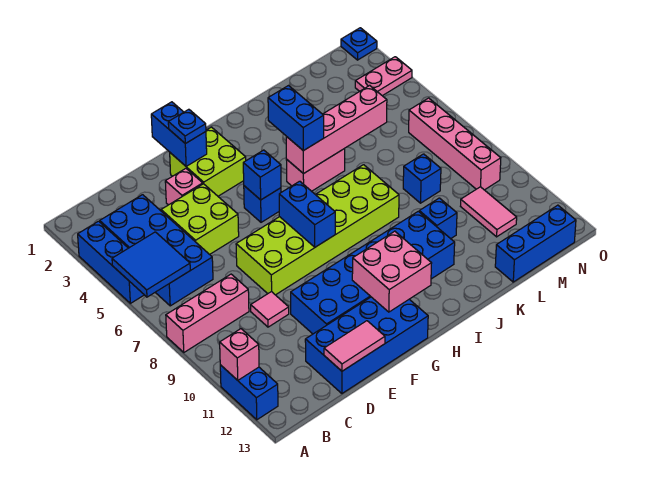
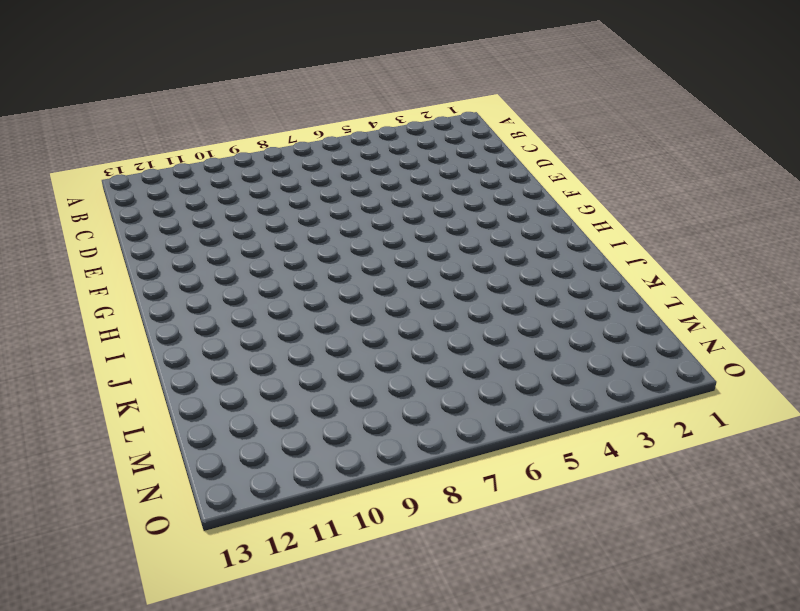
none -> blue 1x3 brick [78,221,144,303]
none -> pink 1x3 brick [166,274,249,352]
none -> blue 1x2 brick [220,365,278,420]
none -> blue 2x4 brick [100,195,213,306]

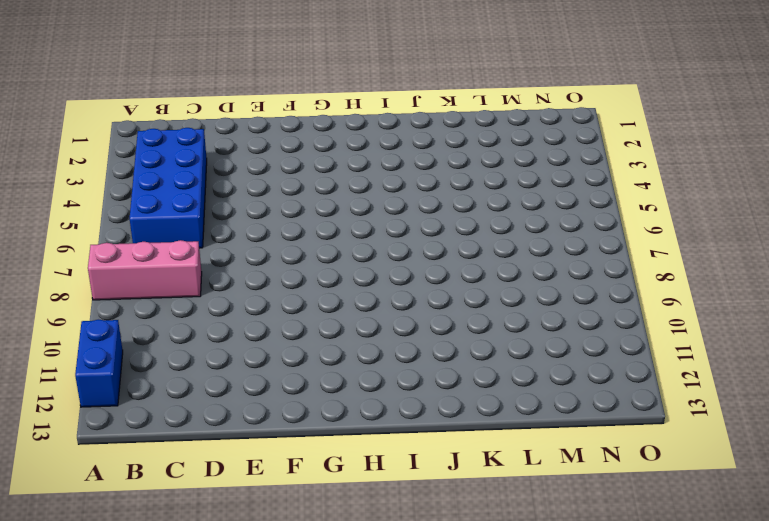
none -> blue 1x3 brick [78,221,144,303]
none -> lime 2x2 brick [161,184,239,254]
none -> pink 1x1 tile [251,292,289,327]
none -> blue 2x4 brick [305,297,428,393]

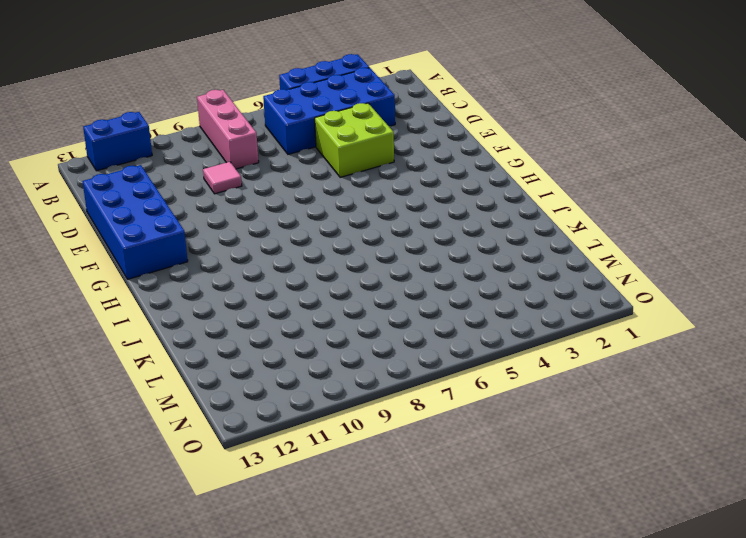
none -> pink 1x1 brick [165,169,203,205]
none -> lime 2x6 brick [236,165,399,295]
none -> blue 2x6 brick [291,211,455,334]
none -> lime 2x2 brick [170,127,246,196]

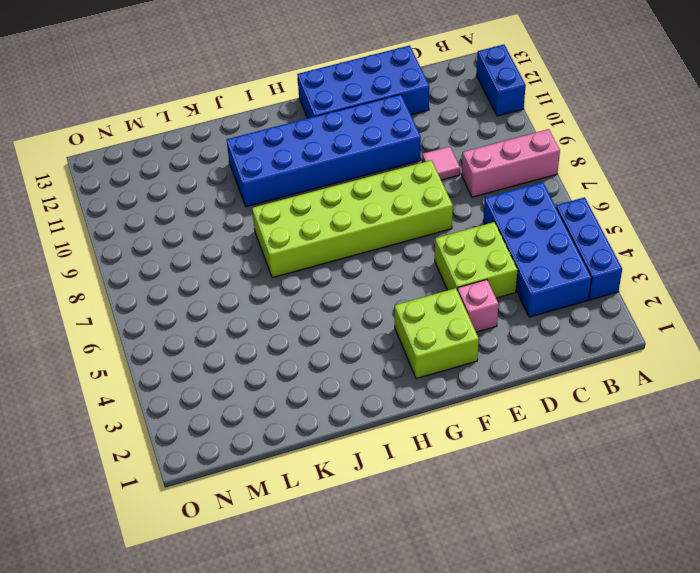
none -> blue 1x1 brick [244,186,281,222]
none -> pink 1x2 brick [287,149,345,191]
none -> blue 1x1 brick [419,198,457,239]
none -> blue 1x1 brick [403,154,441,203]

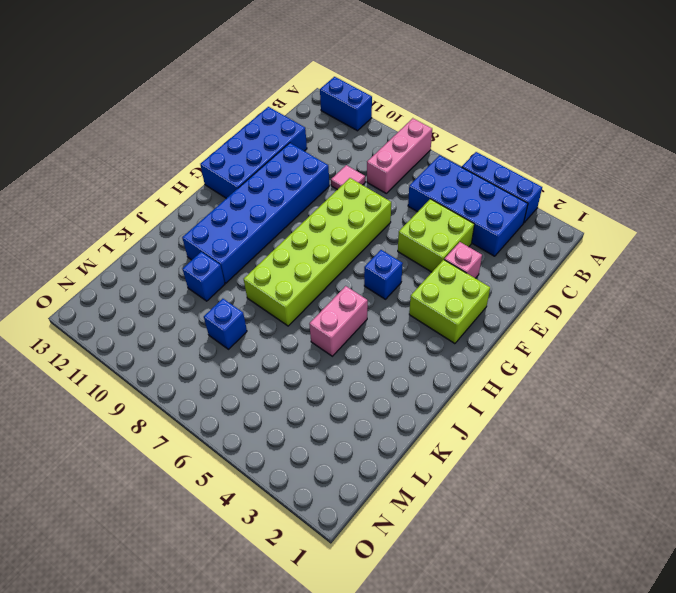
none -> blue 1x3 brick [495,205,576,282]
none -> pink 1x2 tile [461,187,517,237]
none -> pink 1x2 plate [355,57,412,96]
none -> pink 1x4 brick [409,98,501,190]

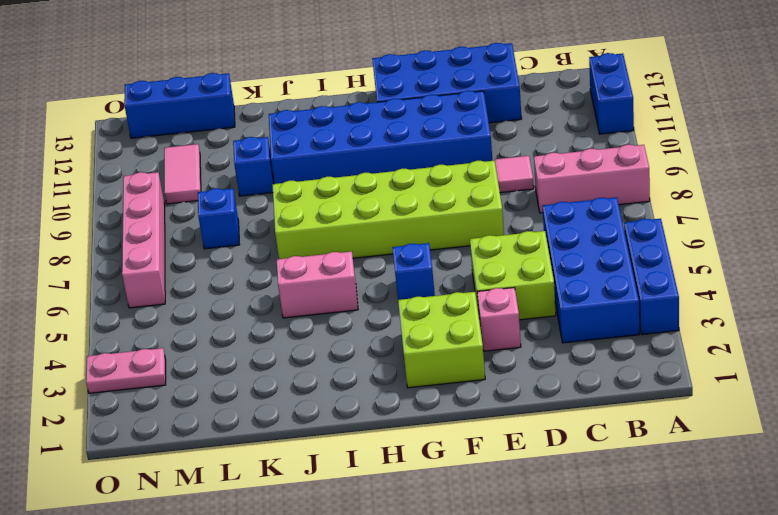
none -> blue 1x1 plate [341,28,377,60]
none -> blue 2x2 tile [112,232,190,297]
none -> pink 1x1 brick [220,329,259,380]
none -> pink 1x2 tile [324,321,385,371]

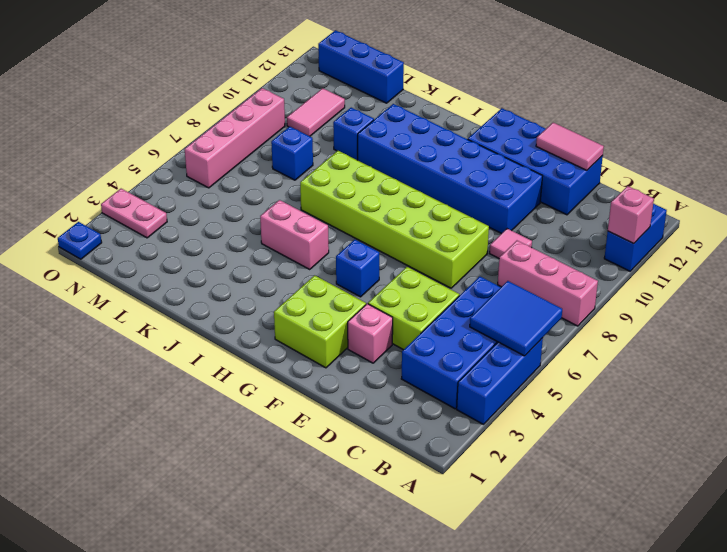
none -> blue 1x2 brick [151,102,207,166]
none -> blue 1x1 brick [243,150,281,200]
none -> blue 1x2 brick [279,181,335,247]
none -> pink 2x2 brick [352,231,432,312]

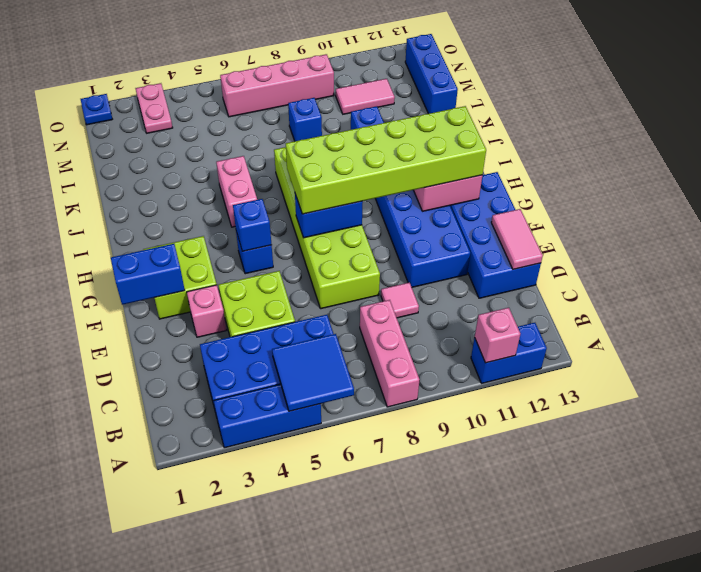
lime 2x6 brick [285,106,486,214] -> none
none -> pink 1x4 brick [286,85,387,174]
none -> blue 1x1 plate [168,109,206,144]
none -> blue 1x2 brick [268,86,324,151]

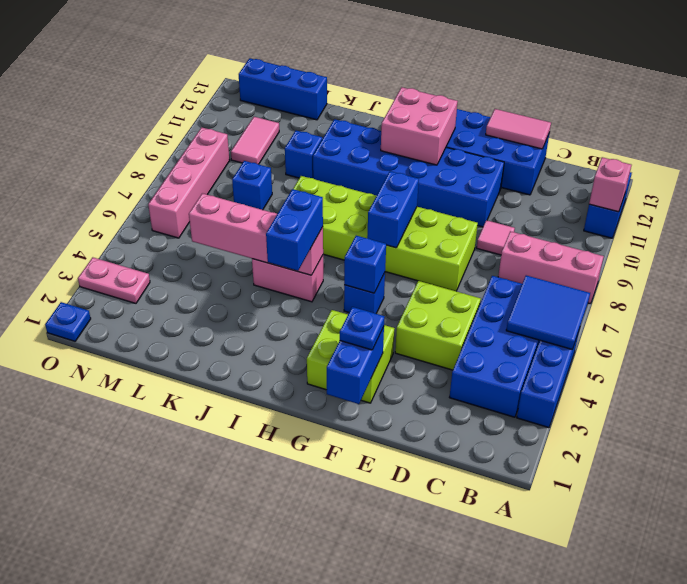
none -> pink 1x1 brick [165,169,203,205]

